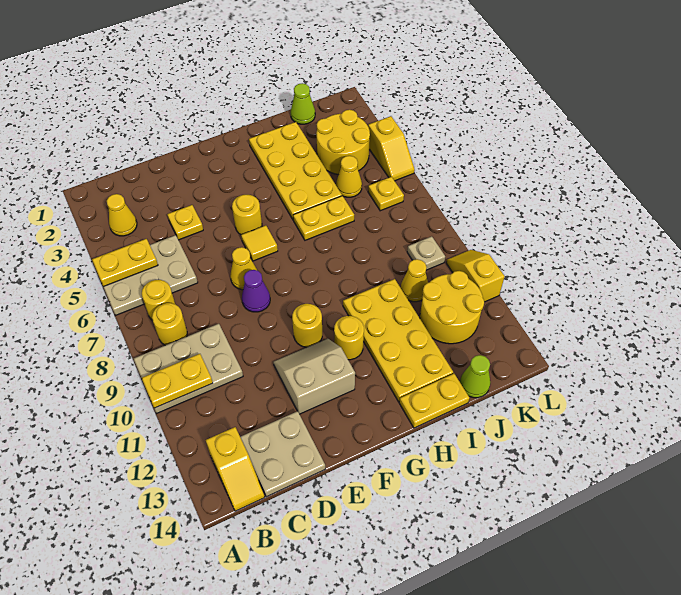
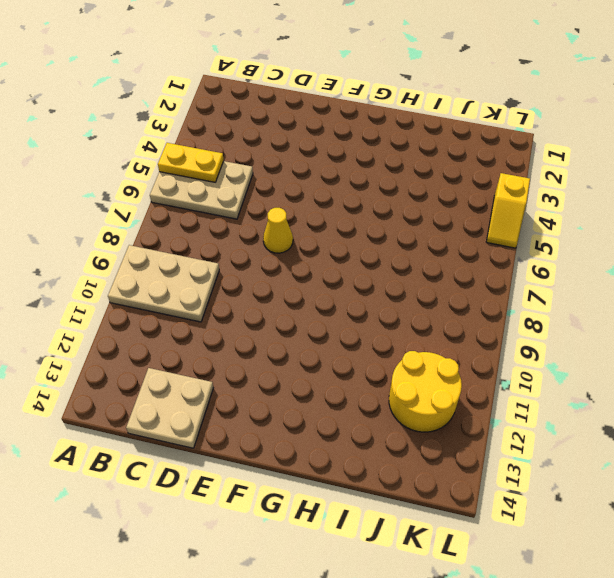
none -> yellow 1x1 cone [107,194,137,236]
none -> yellow 1x1 round brick [142,280,175,320]
none -> yellow 1x1 round brick [152,303,187,345]
none -> yellow 1x2 slope [206,427,265,511]

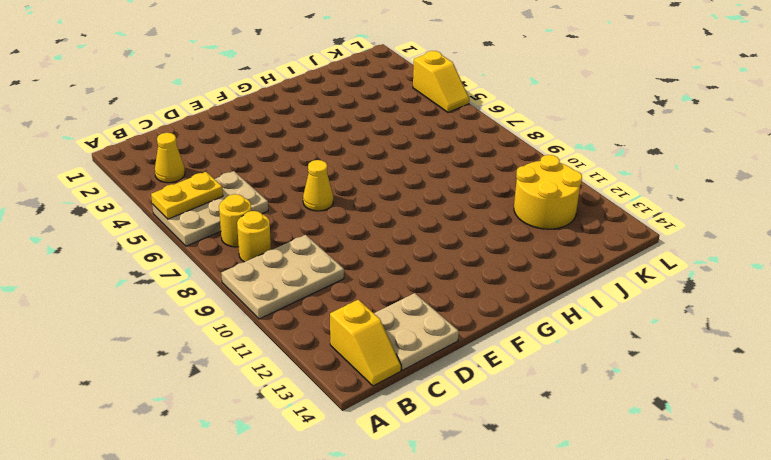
none -> yellow 1x1 plate [167,205,203,240]
none -> purple 1x1 cone [242,270,270,312]
none -> tan 2x2 slope [273,339,355,414]
none -> yellow 1x1 round brick [232,195,262,235]

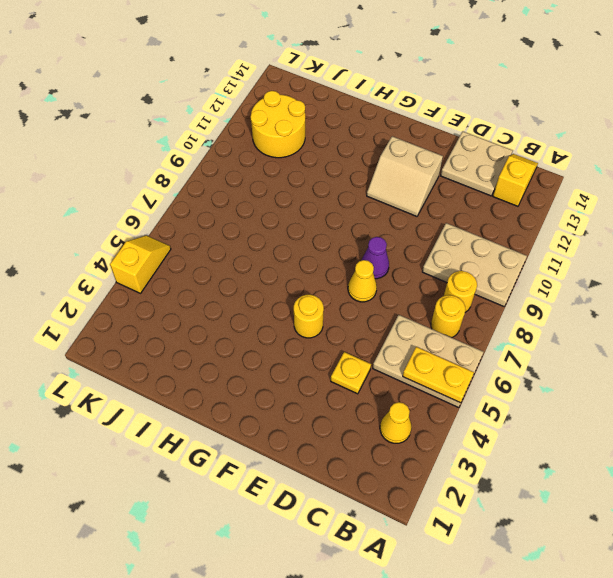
none -> yellow 1x1 tile [241,225,278,261]
none -> yellow 1x1 round brick [292,304,322,347]
none -> yellow 1x1 round brick [334,316,364,360]
none -> yellow 2x4 plate [249,122,342,220]

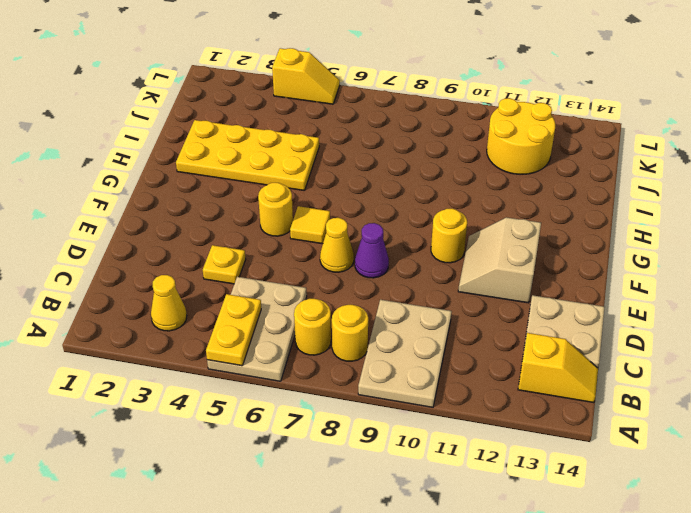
none -> yellow 1x1 round brick [334,316,364,360]
none -> yellow 1x2 plate [293,196,354,240]
none -> yellow 2x4 plate [343,279,453,402]
none -> yellow 1x2 plate [399,374,469,428]

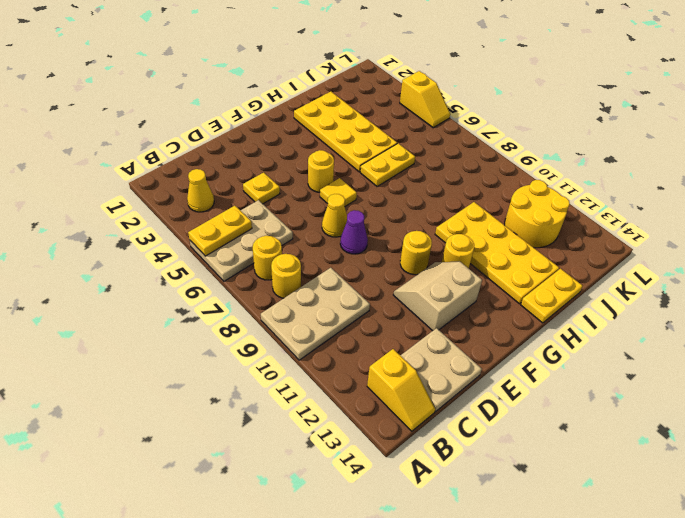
none -> lime 1x1 cone [291,83,315,124]
none -> yellow 2x2 round brick [316,110,370,175]
none -> yellow 1x1 cone [336,156,362,197]
none -> yellow 1x1 cone [401,259,428,302]

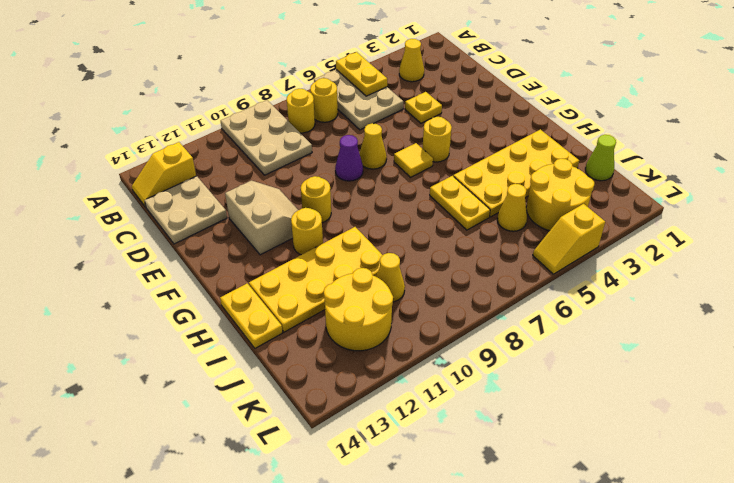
none -> lime 1x1 cone [460,355,490,398]
none -> yellow 1x1 plate [368,177,404,211]
none -> tan 1x1 plate [407,236,445,270]
none -> yellow 1x2 slope [446,250,505,302]

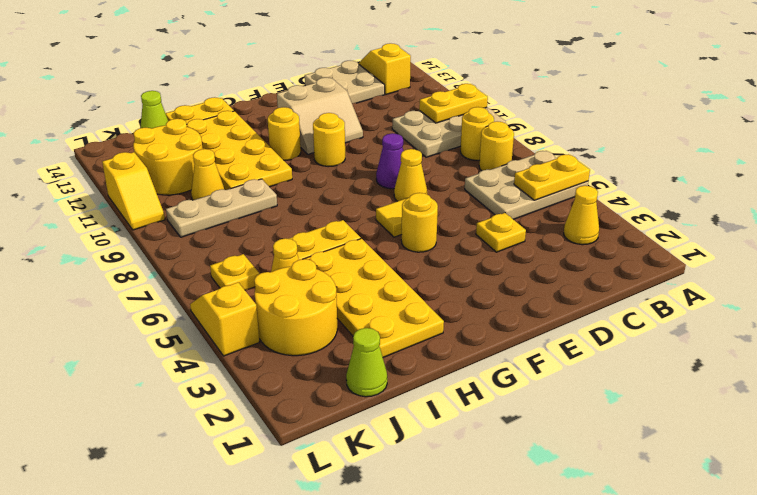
tan 1x3 plate [166,179,277,237] -> tan 1x1 plate [407,236,445,270]

